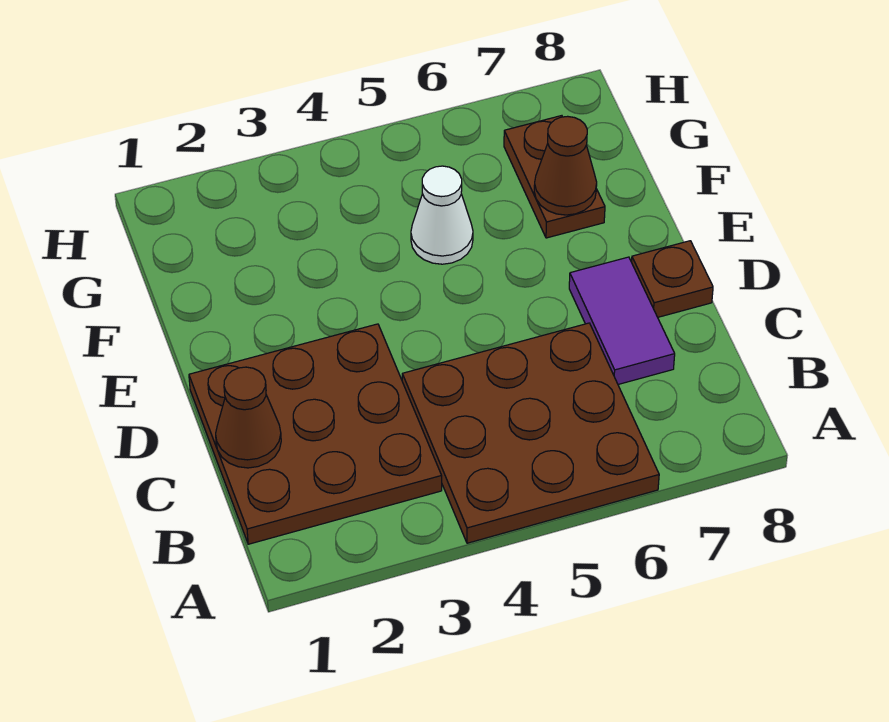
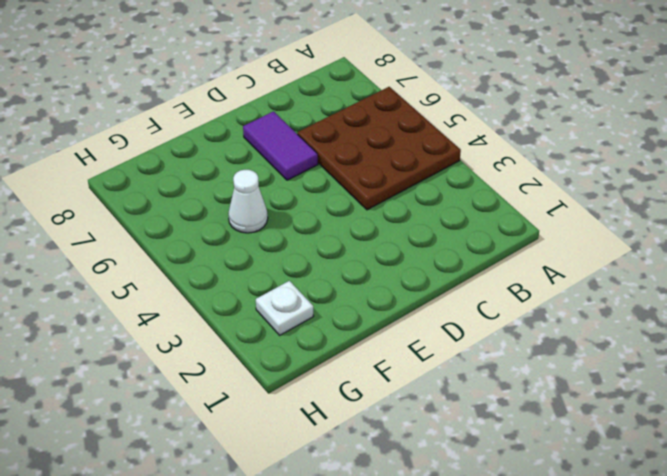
purple 1x2 tile [243,111,318,180] -> purple 1x2 tile turned to [569,257,675,384]
white 1x1 plate [256,281,313,335] -> none
none -> brown 3x3 plate [189,324,442,544]
none -> brown 1x1 plate [632,241,713,317]

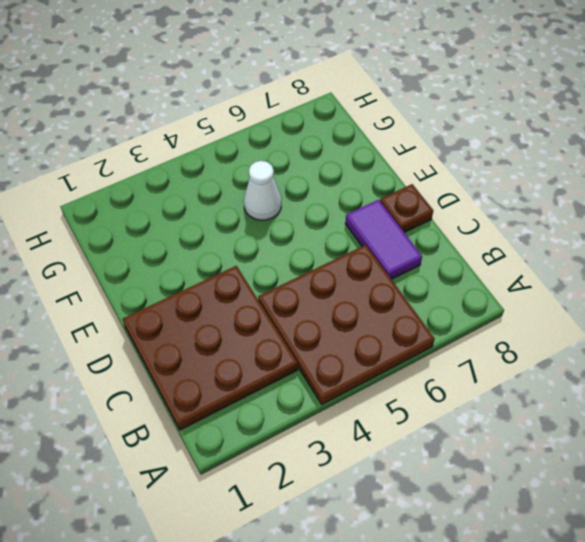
none -> brown 1x2 plate [504,116,605,238]
none -> brown 1x1 cone [216,367,281,468]

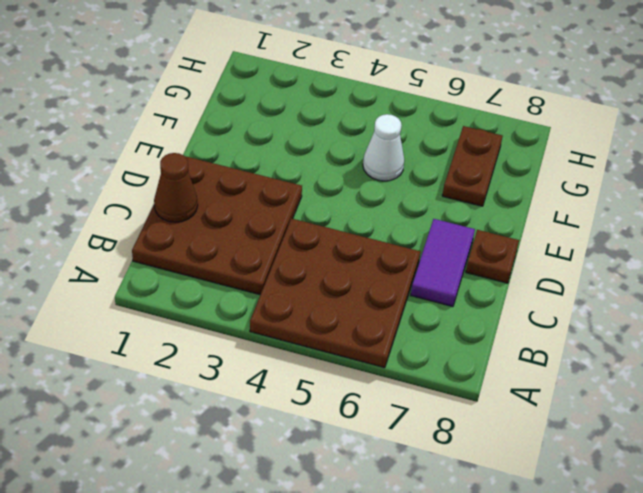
none -> brown 1x1 cone [534,116,597,215]

